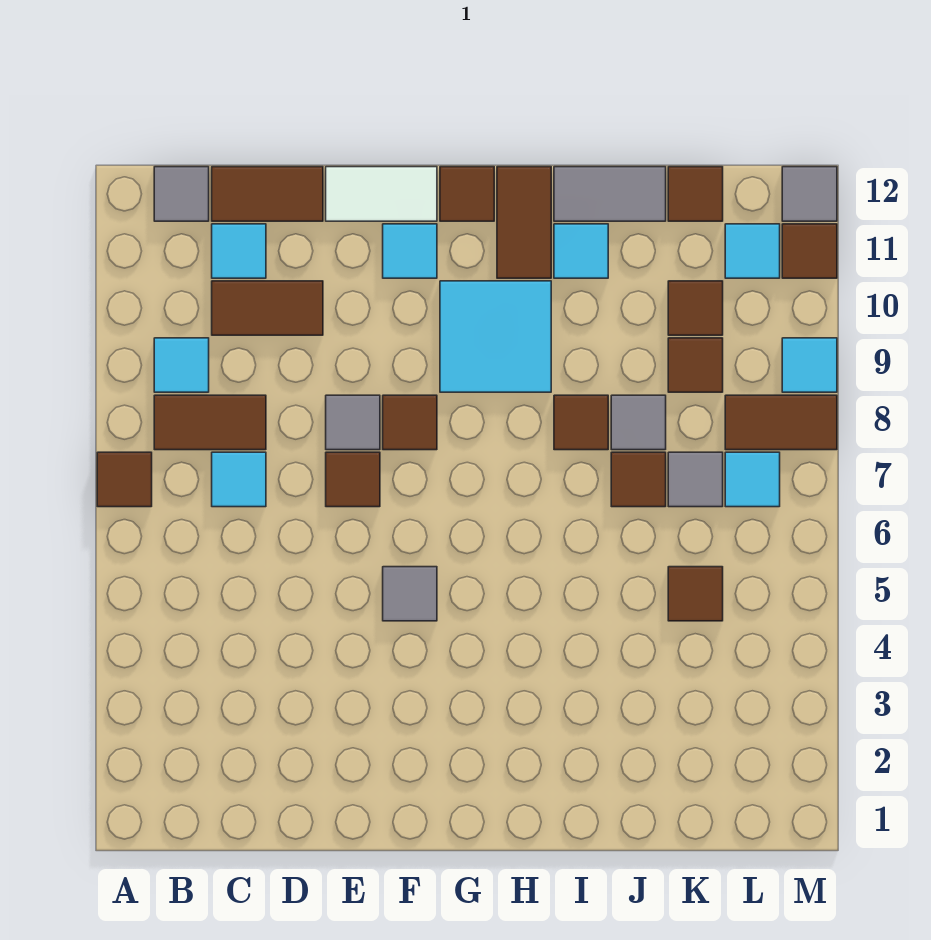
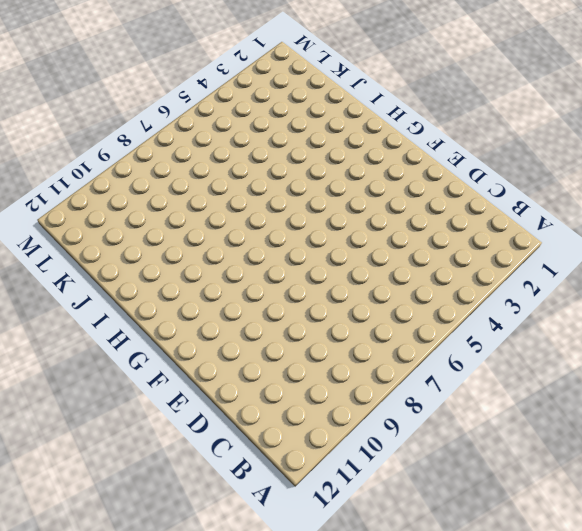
none -> brown 1x1 tile [97,452,152,507]
none -> brown 1x2 tile [154,395,266,450]
none -> cyan 1x1 tile [154,338,209,392]
none -> grey 1x1 tile [154,167,209,221]

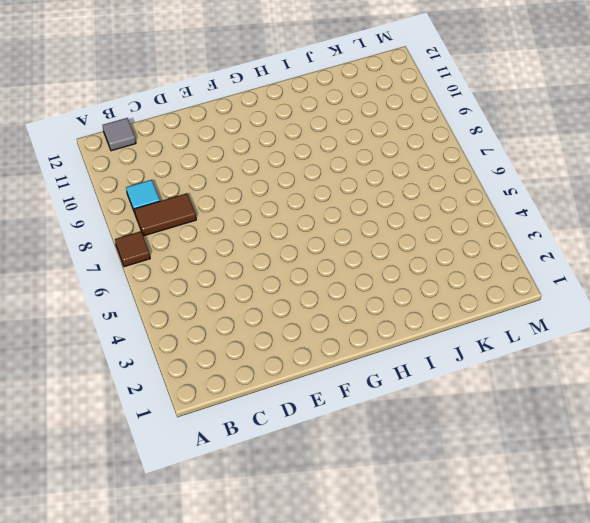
none -> cyan 1x1 tile [212,452,266,507]
none -> brown 1x2 tile [212,281,323,335]
none -> cyan 1x1 tile [212,224,266,278]
none -> brown 1x2 tile [212,167,323,221]

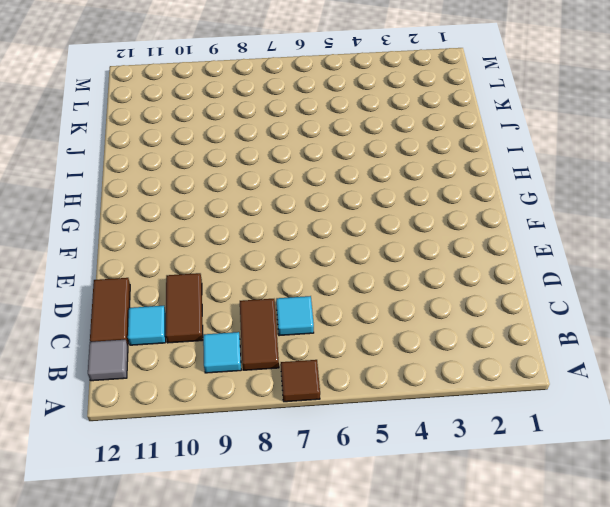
none -> brown 1x1 tile [326,452,380,507]
none -> grey 1x1 tile [326,395,380,450]
none -> white 1x2 tile [326,167,437,221]
none -> grey 1x1 tile [383,567,437,621]

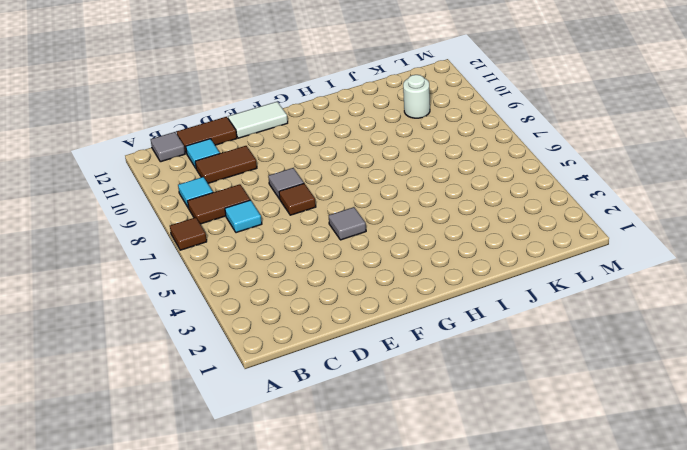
white 1x1 round brick [403,75,430,118] -> brown 1x1 tile [668,281,723,335]
none -> brown 1x1 tile [383,395,437,450]
none -> cyan 1x1 tile [383,224,437,278]
none -> cyan 2x2 tile [440,281,551,392]
none -> brown 1x1 tile [440,167,494,221]

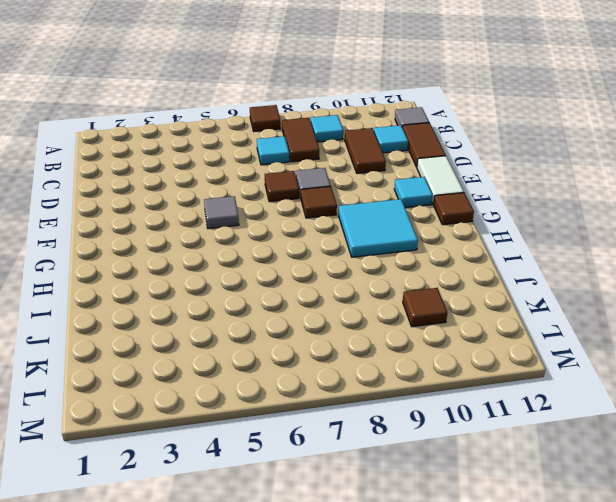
none -> brown 1x2 tile [497,167,551,278]
none -> brown 1x1 tile [554,395,608,450]
none -> cyan 1x1 tile [554,224,608,278]
none -> grey 1x2 tile [554,167,666,221]

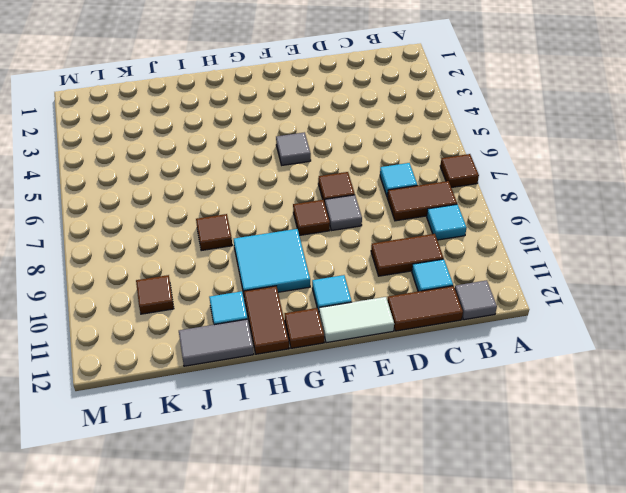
none -> brown 1x1 tile [611,452,666,507]
none -> grey 1x1 tile [611,395,666,450]
none -> brown 1x1 tile [668,567,723,621]
none -> grey 1x1 tile [668,452,723,507]

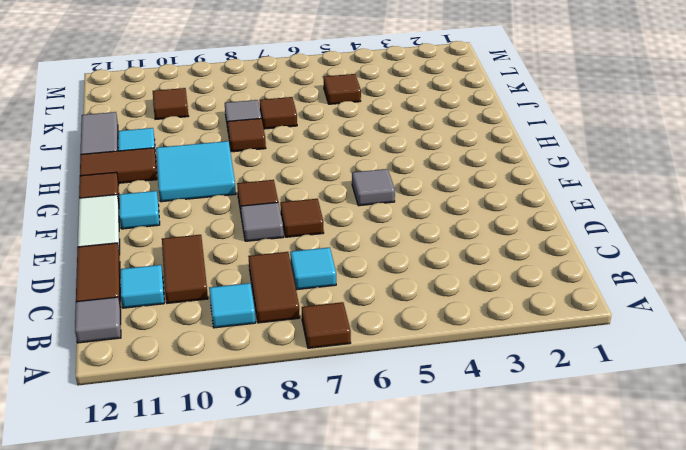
none -> grey 1x1 tile [668,452,723,507]
none -> brown 1x1 tile [668,338,723,392]
none -> brown 1x1 tile [668,167,723,221]
none -> cyan 1x1 tile [725,452,780,507]

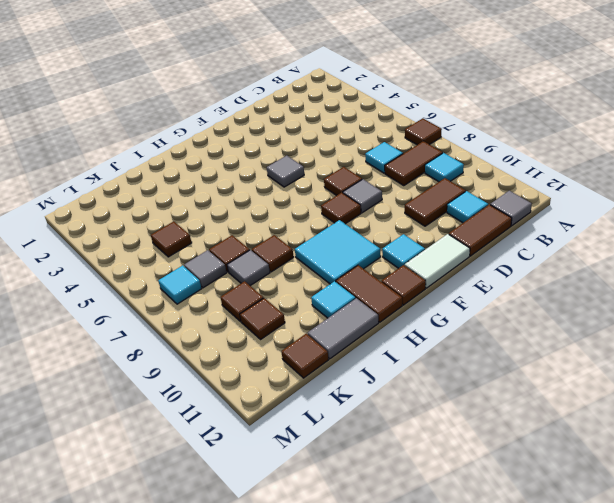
none -> brown 1x2 tile [725,395,837,450]
none -> cyan 1x1 tile [725,224,780,278]
none -> cyan 1x1 tile [782,338,837,392]
none -> brown 1x1 tile [782,224,837,278]

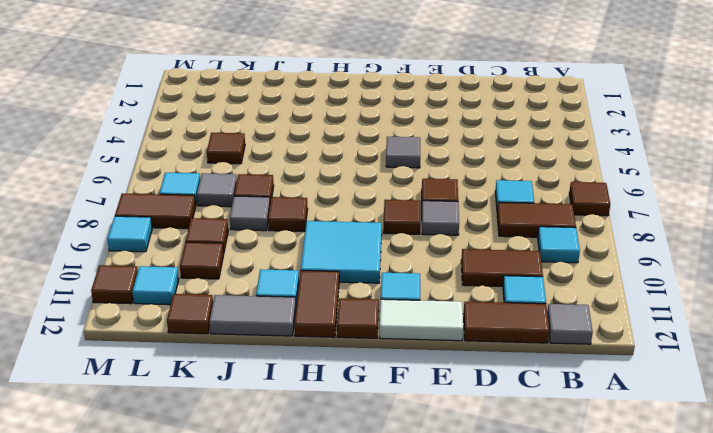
none -> grey 1x1 tile [782,167,837,221]

